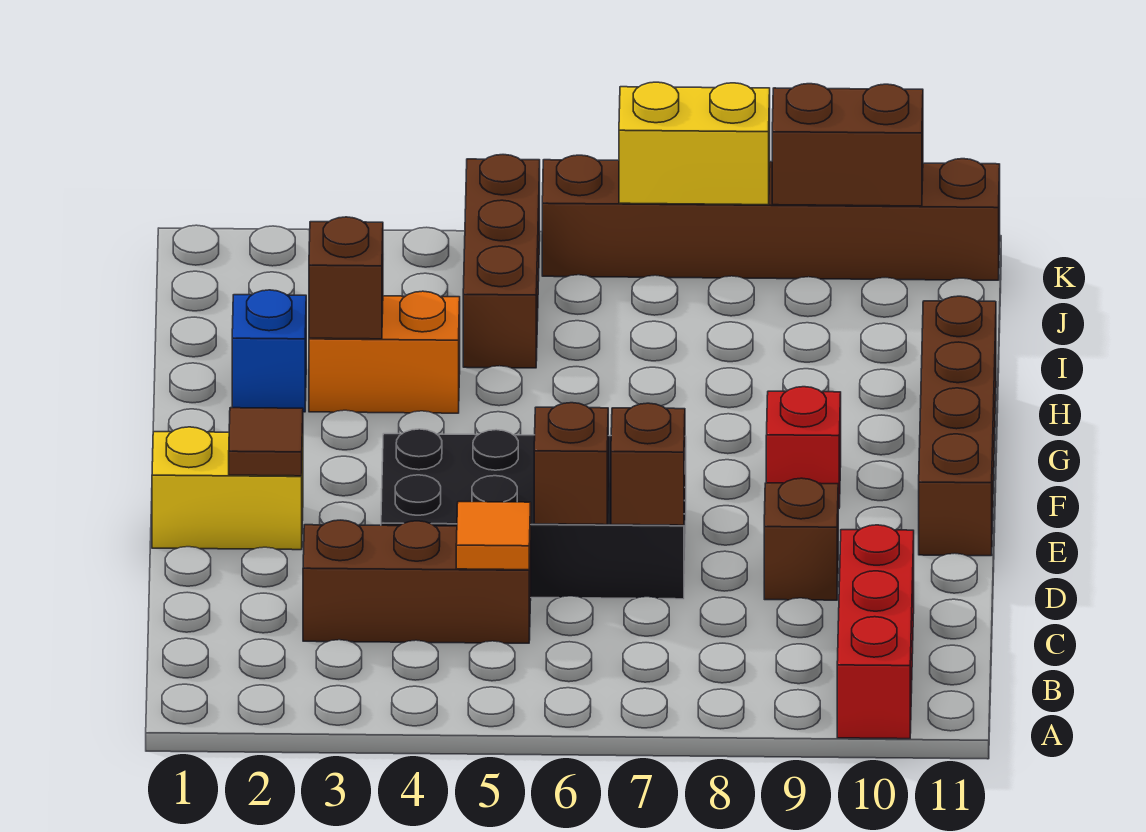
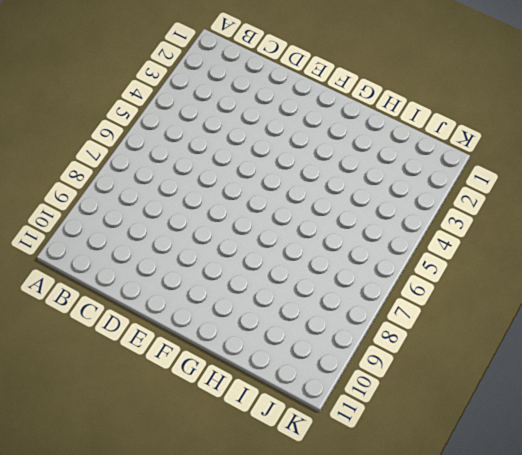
none -> red 1x3 brick [837,525,914,739]
none -> brown 1x3 brick [303,520,531,643]
none -> black 2x4 brick [381,429,686,599]

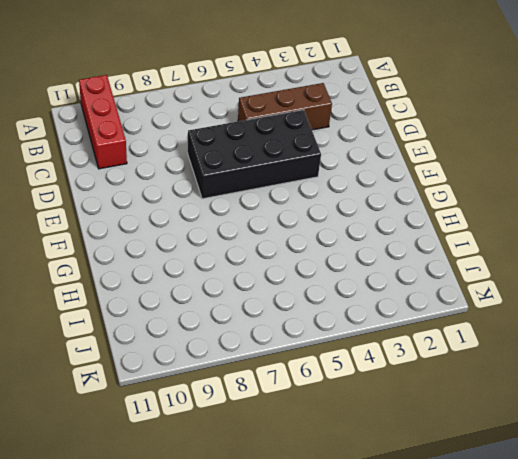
none -> brown 1x1 brick [764,478,838,600]
none -> yellow 1x2 brick [152,427,303,550]
none -> brown 1x4 brick [919,296,996,556]

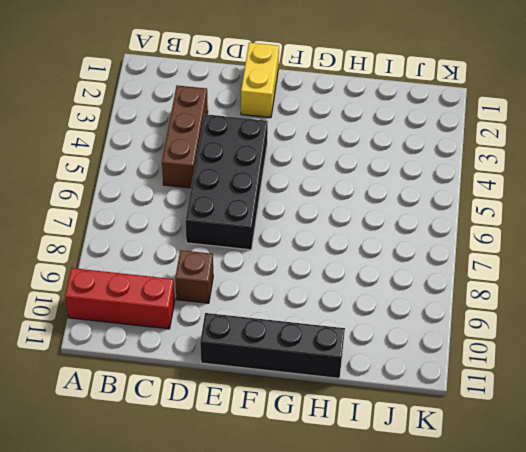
black 1x4 brick [200,313,345,378] -> brown 1x4 brick [919,296,996,556]
none -> red 1x1 brick [766,387,841,509]
none -> blue 1x1 brick [232,290,306,412]
none -> orange 1x2 brick [309,291,460,413]

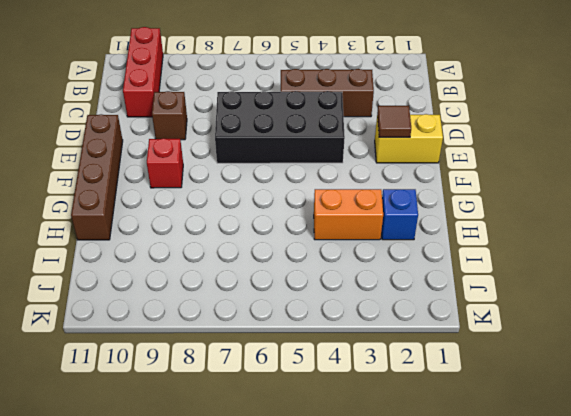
none -> brown 1x3 brick [463,155,540,368]
none -> brown 1x6 brick [542,155,1000,280]
none -> orange 1x1 tile [456,502,531,570]

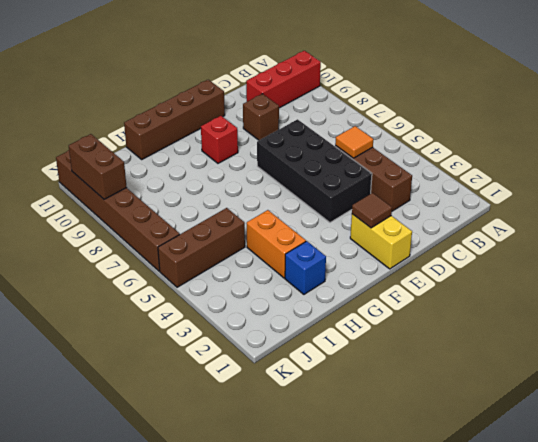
none -> brown 1x1 brick [534,403,608,525]
none -> brown 1x1 brick [611,403,685,525]
none -> brown 1x1 brick [309,217,383,339]

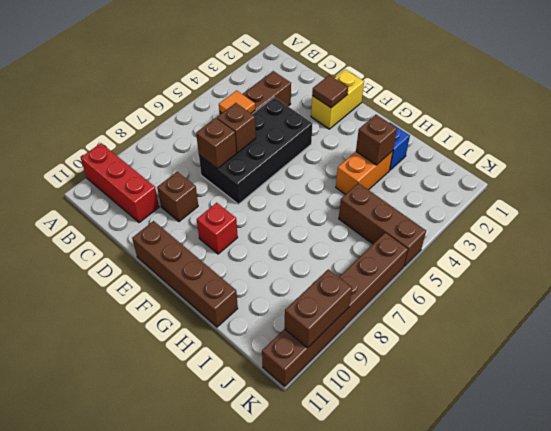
none -> yellow 1x2 brick [619,82,770,205]

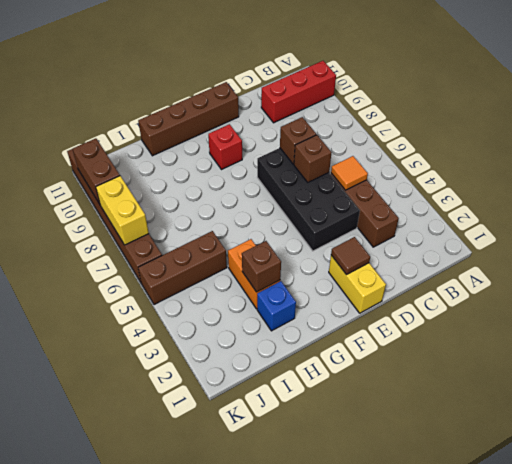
none -> brown 1x1 brick [764,478,838,600]

